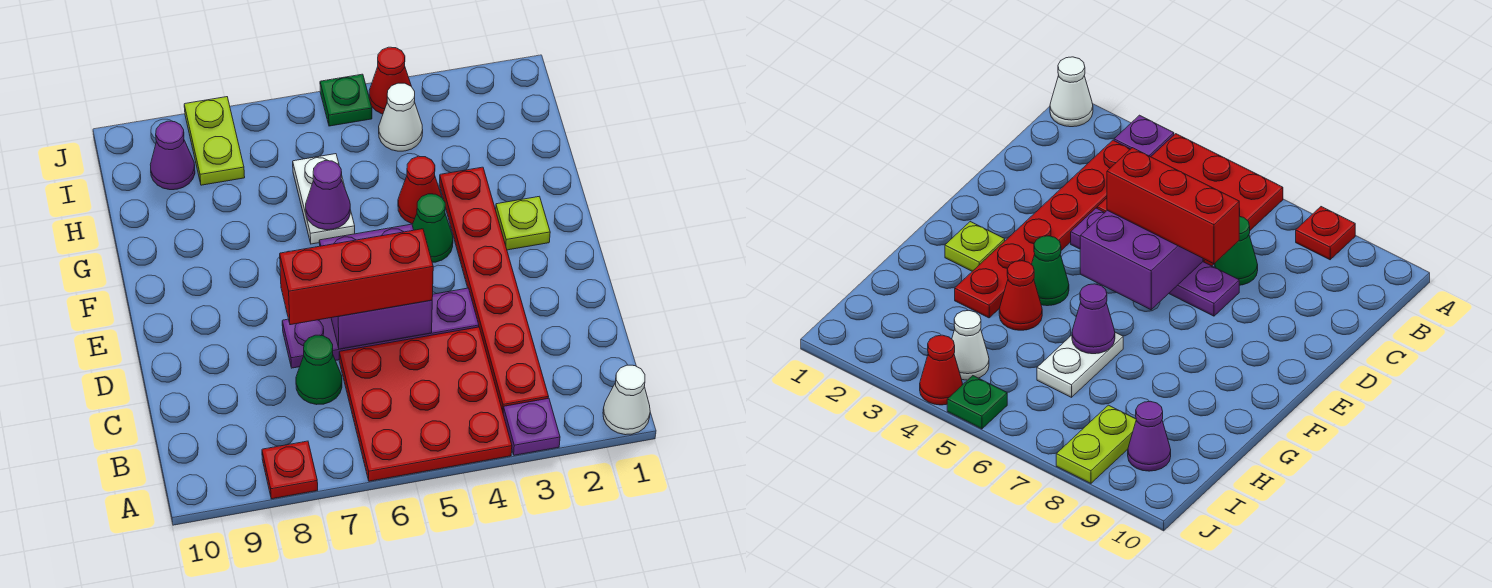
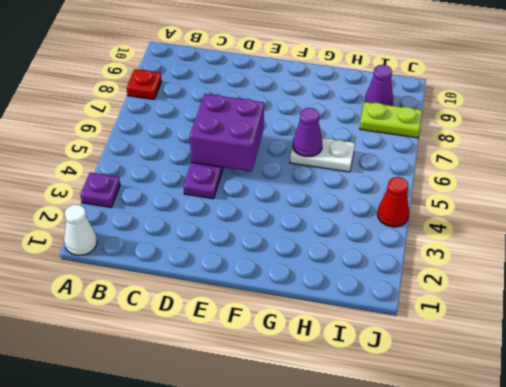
none -> red 3x3 plate [339,327,512,481]
none -> red 1x6 plate [439,167,549,411]
none -> green 1x1 cone [296,335,342,405]

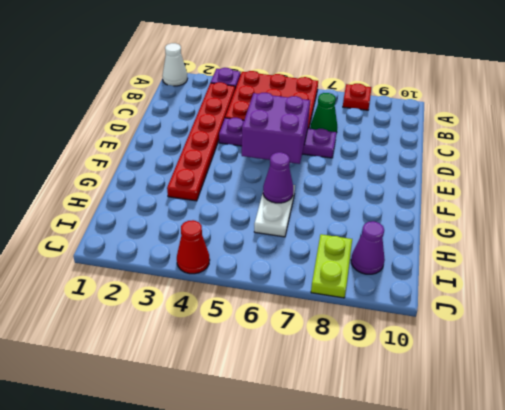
none -> lime 1x1 plate [496,196,550,250]
none -> green 1x1 cone [412,194,453,262]
none -> red 1x1 cone [398,156,442,224]

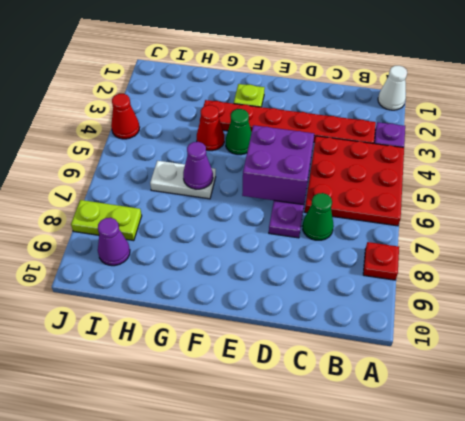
none -> white 1x1 cone [379,83,423,151]
none -> green 1x1 plate [320,74,372,126]
none -> red 1x3 brick [280,229,433,325]

